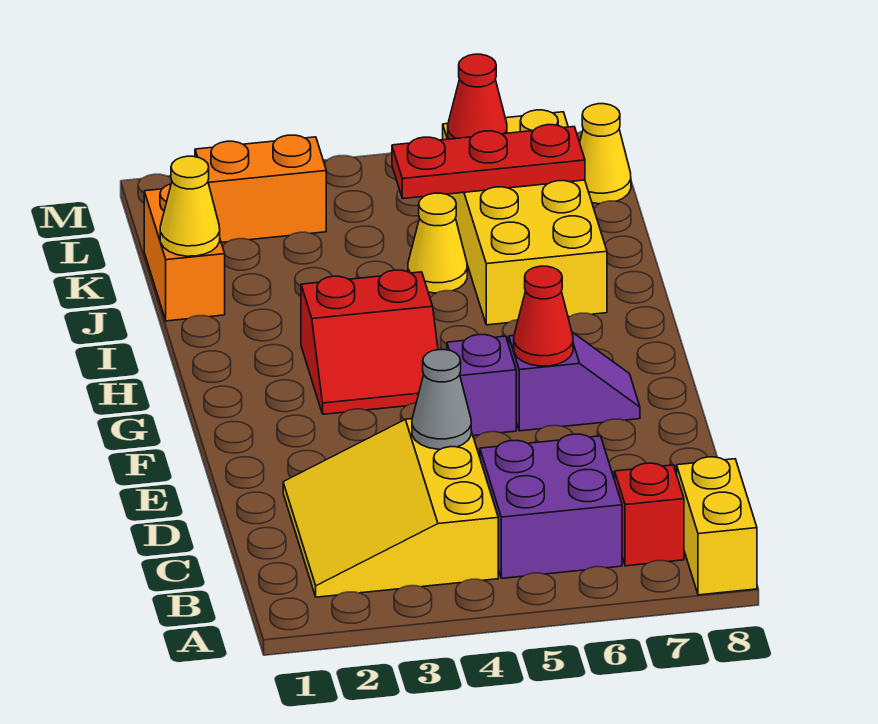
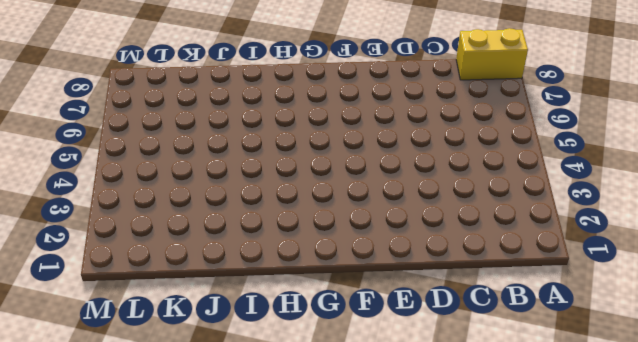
none -> yellow 3x3 slope [283,419,498,597]
none -> purple 2x2 brick [480,434,622,578]
none -> red 1x1 brick [615,463,684,566]

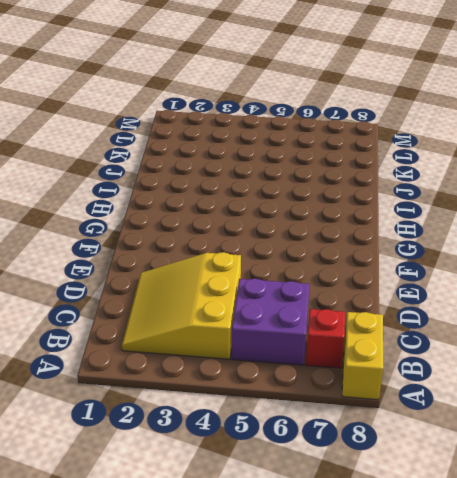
none -> purple 1x1 brick [447,335,516,436]
none -> purple 1x2 slope [509,332,640,431]
none -> red 2x2 slope [301,270,438,414]

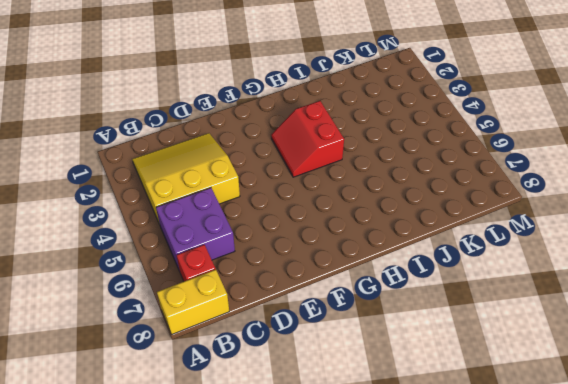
none -> purple 1x1 brick [447,335,516,436]
none -> purple 1x2 slope [509,332,640,431]
none -> yellow 2x4 brick [443,110,607,325]

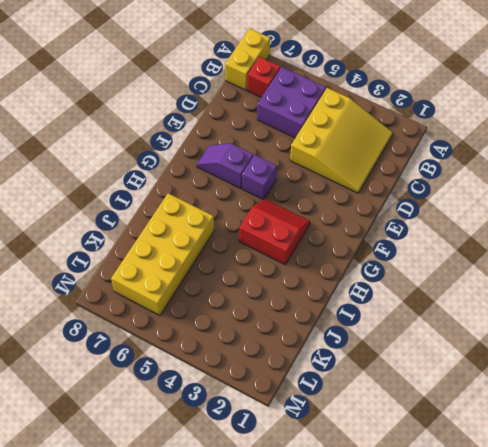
none -> orange 1x2 brick [144,184,225,321]
none -> yellow 1x1 cone [408,193,467,293]
none -> orange 1x2 brick [195,135,326,243]

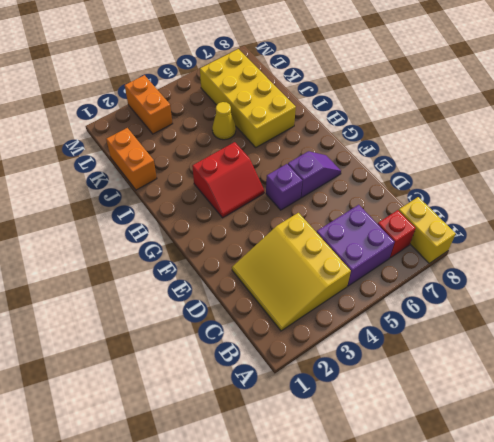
orange 1x2 brick [125,75,173,134] -> orange 1x2 brick turned to [195,135,326,243]
none -> yellow 1x1 cone [580,104,631,204]
none -> grey 1x1 cone [412,350,471,449]
none -> red 1x1 cone [514,266,573,366]

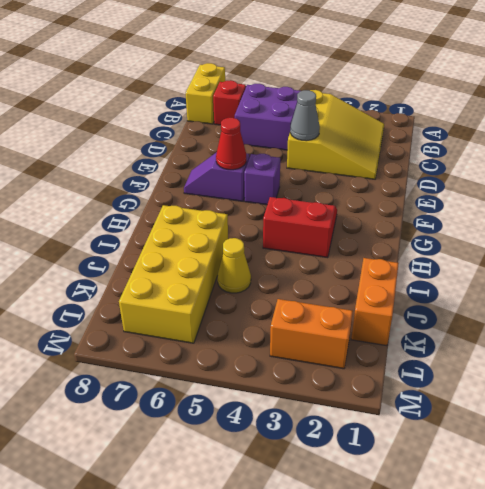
none -> yellow 1x1 cone [580,104,631,204]
none -> yellow 1x1 cone [160,156,220,256]
none -> red 1x3 plate [392,125,585,199]

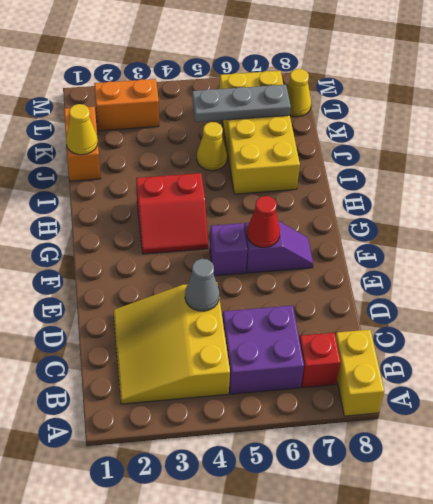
grey 1x3 plate [192,85,291,122] -> red 1x3 plate [392,125,585,199]
none -> red 1x1 cone [448,54,507,139]

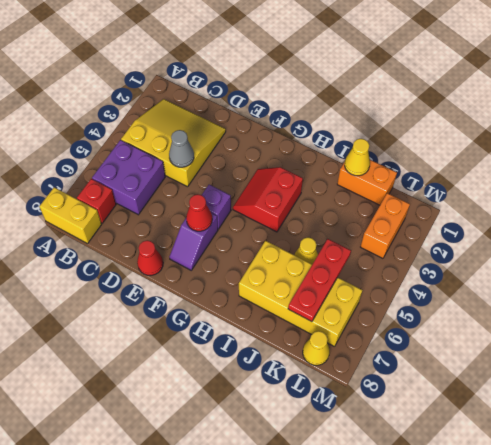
red 1x1 cone [137,240,163,275] -> red 1x1 cone moved to [448,54,507,139]

